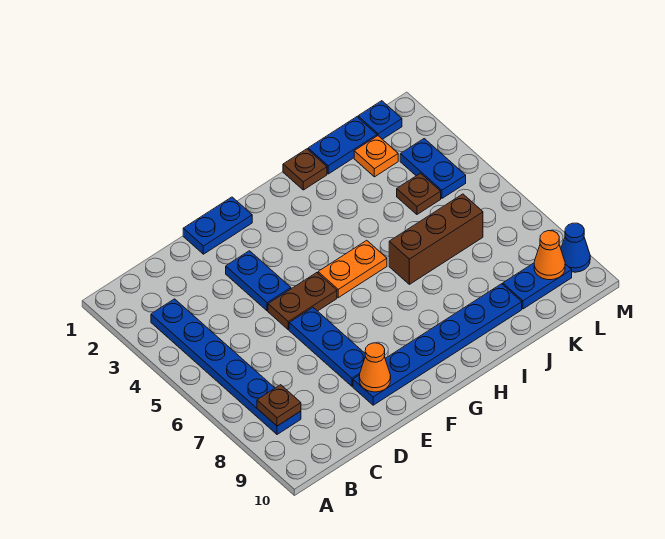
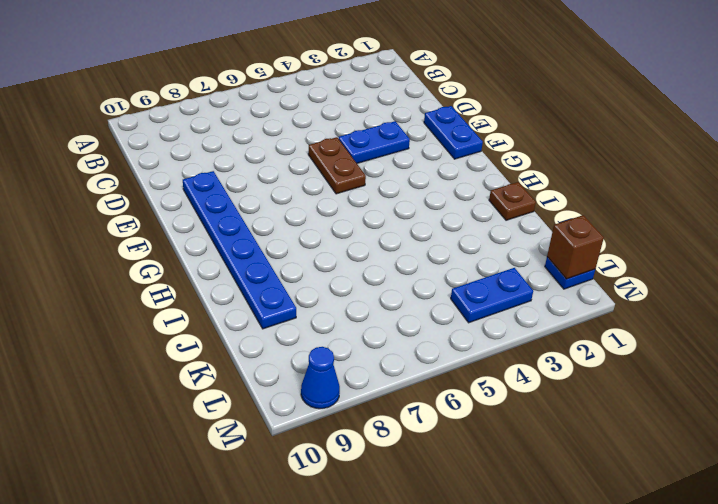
brown 1x1 brick [547,215,604,279] -> none
none -> blue 1x6 plate [151,299,301,434]
none -> blue 1x3 plate [289,308,365,386]
none -> orange 1x2 plate [318,240,387,298]

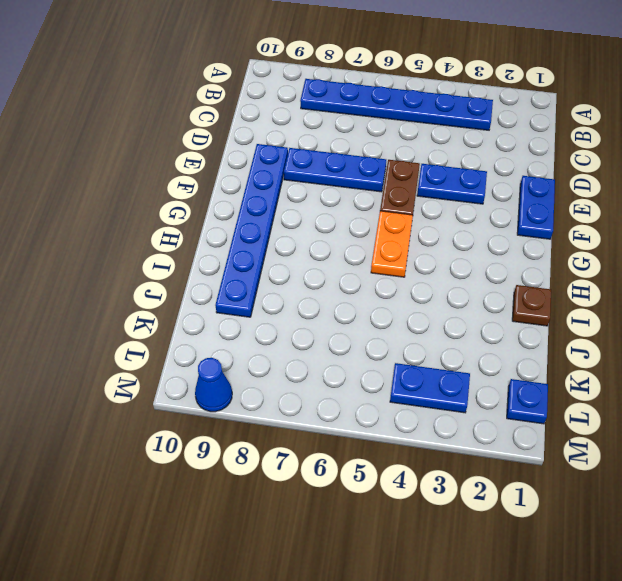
none -> brown 1x3 brick [389,194,483,284]
none -> blue 1x2 plate [308,117,377,174]
none -> orange 1x1 plate [354,136,398,177]

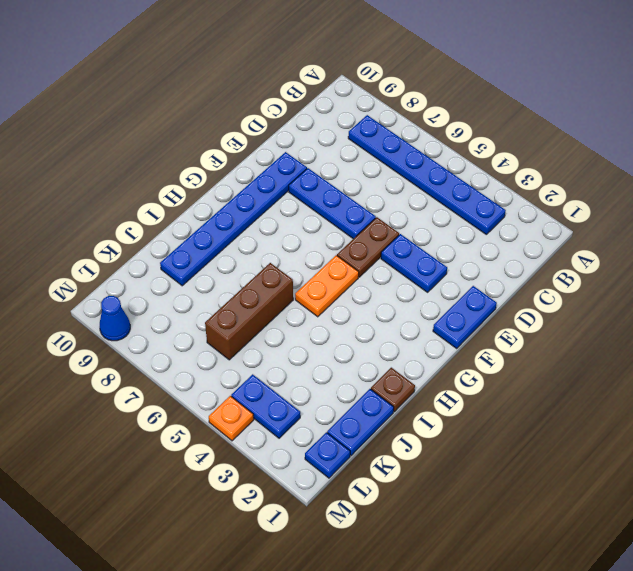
orange 1x1 plate [209,396,254,441] -> orange 1x1 plate moved to [354,136,398,177]
none -> brown 1x1 plate [397,173,441,214]
none -> blue 1x2 plate [503,263,572,309]
none -> brown 1x1 plate [257,385,301,426]

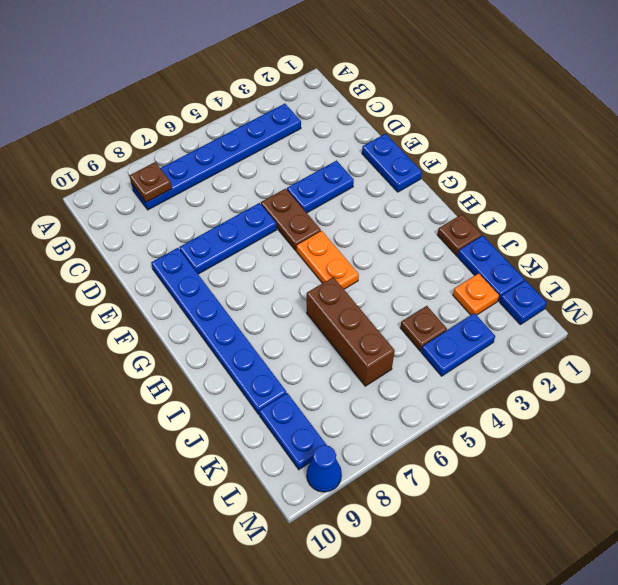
none -> orange 1x1 cone [359,343,391,392]
none -> orange 1x1 cone [534,231,565,280]

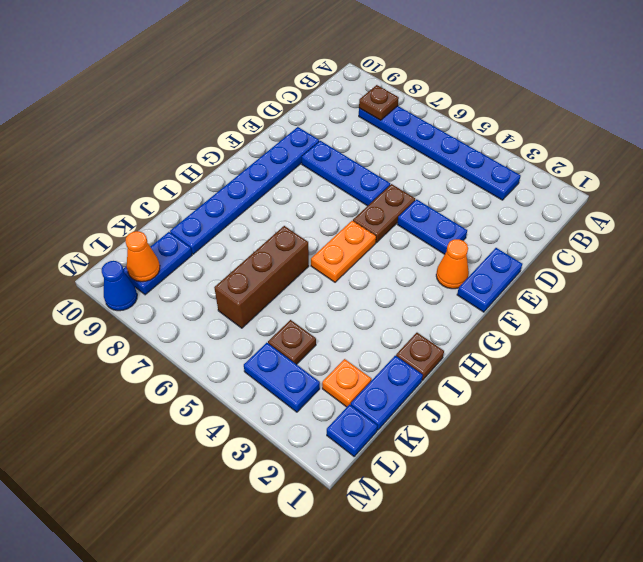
orange 1x1 cone [436,239,469,289] -> orange 1x1 cone moved to [359,343,391,392]

